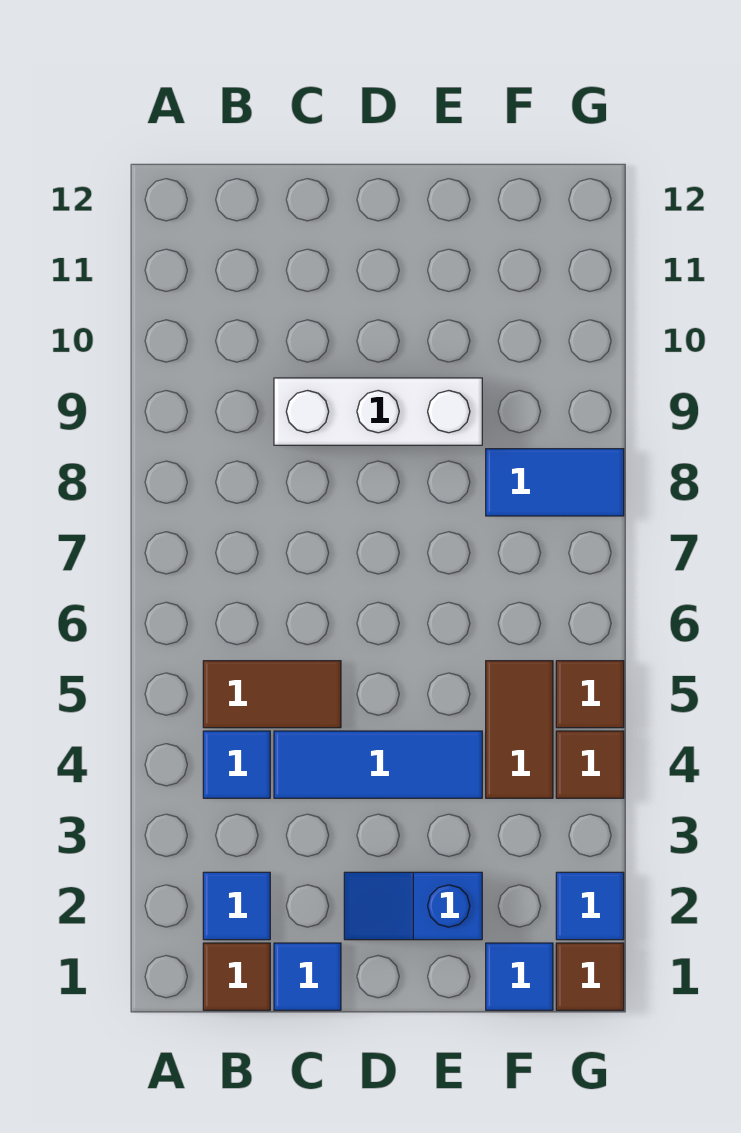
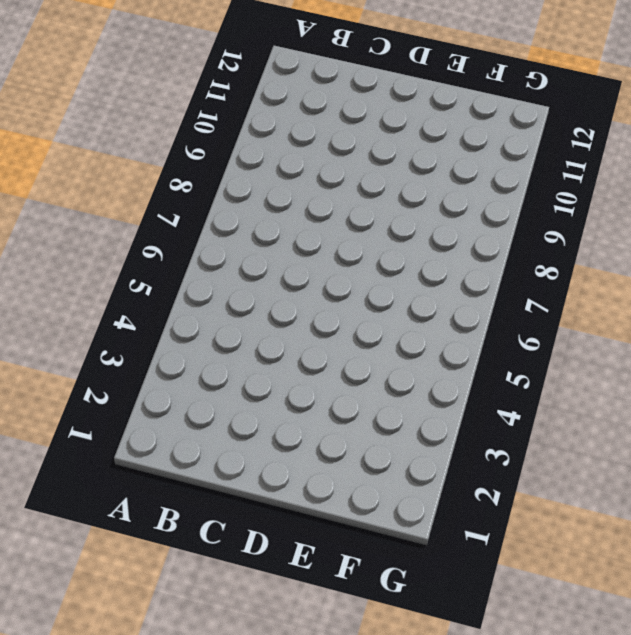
none -> brown 1x1 tile [203,943,270,1010]
none -> blue 1x1 tile [203,872,270,940]
none -> blue 1x1 tile [203,731,270,798]

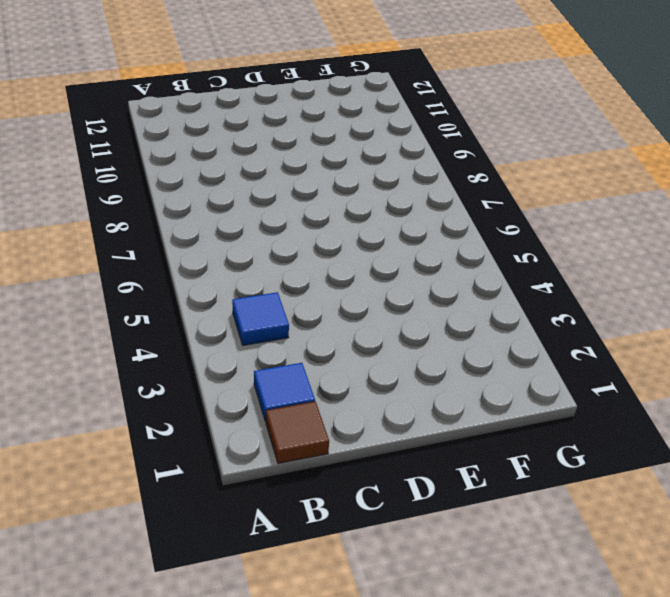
none -> brown 1x2 tile [203,661,341,728]
none -> blue 1x1 tile [274,943,341,1010]
none -> blue 1x3 tile [274,731,482,798]

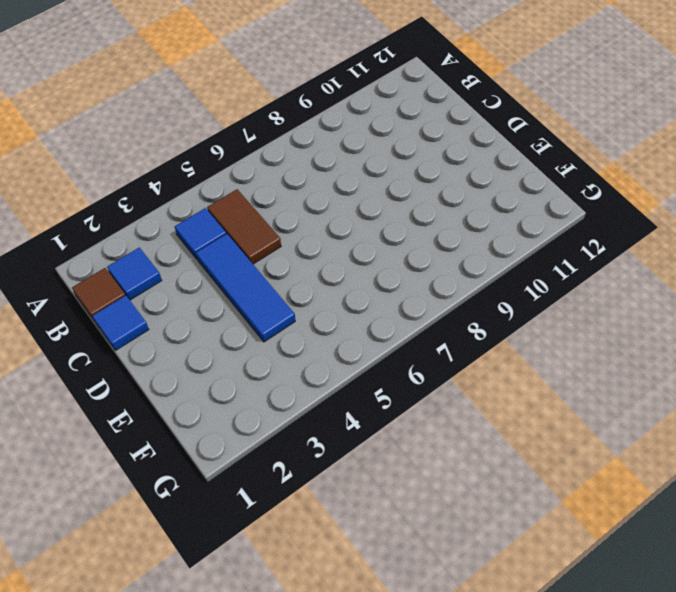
none -> white 1x3 brick [274,378,482,445]
none -> blue 1x2 slope [344,872,482,940]
none -> blue 1x1 tile [486,943,553,1010]

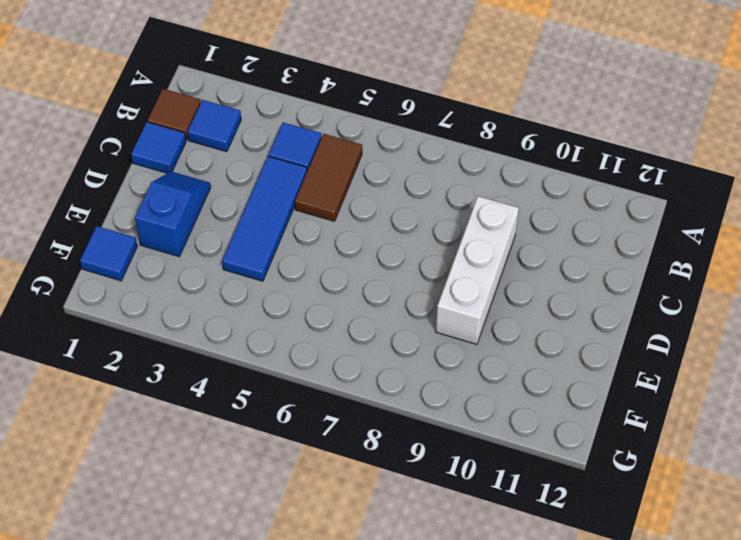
none -> brown 1x2 tile [486,661,553,798]
none -> blue 1x2 tile [486,449,624,516]
none -> brown 1x1 tile [556,943,624,1010]

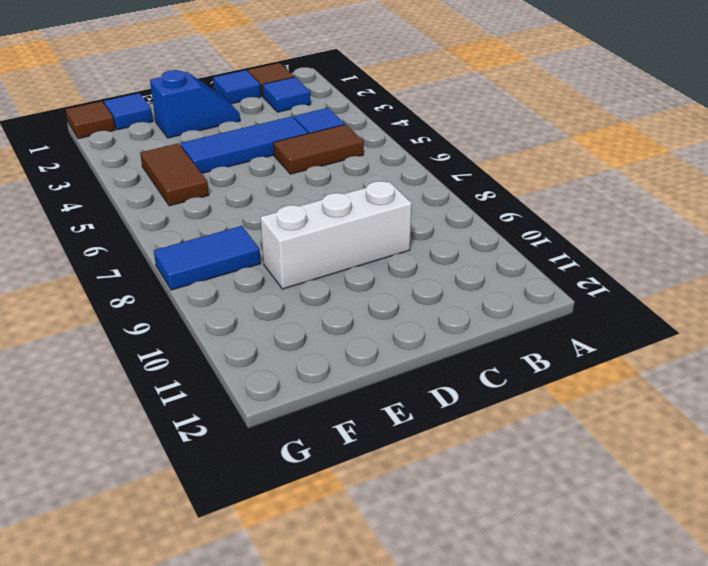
none -> blue 1x1 tile [556,872,624,940]
none -> brown 1x1 tile [556,731,624,798]
none -> brown 1x1 tile [556,661,624,728]

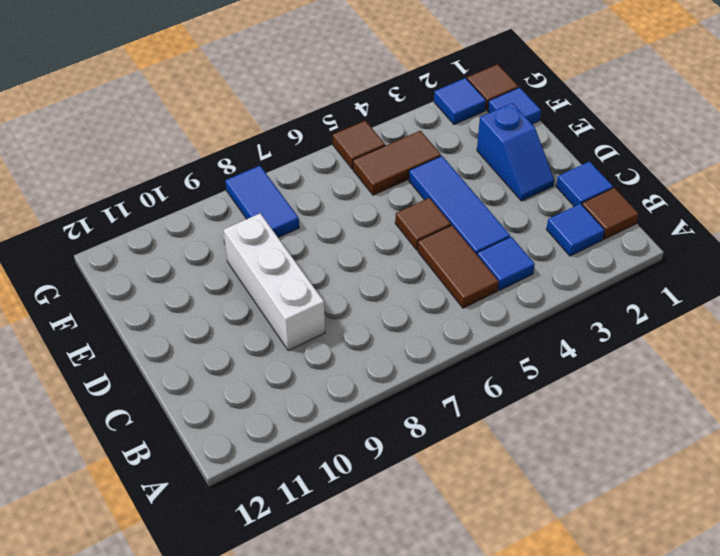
brown 1x1 tile [395,198,451,250] -> brown 1x1 tile moved to [556,731,624,798]

